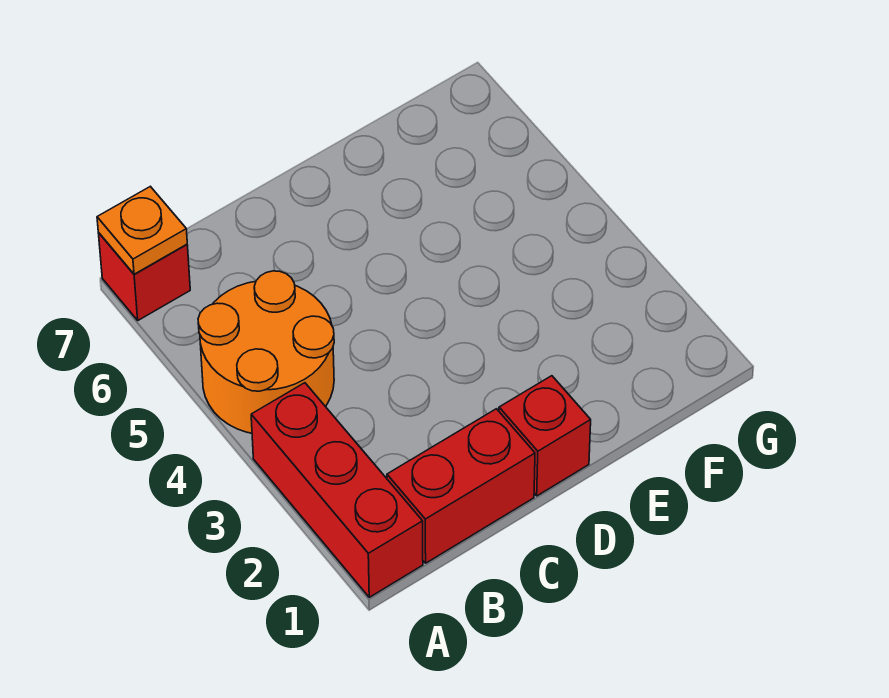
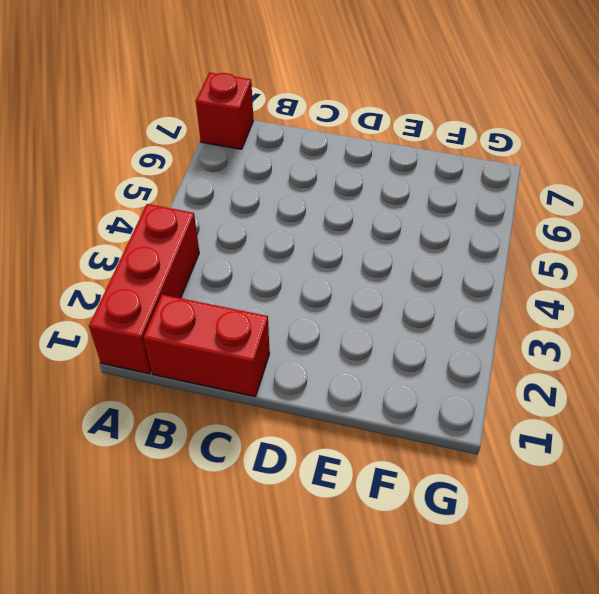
none -> orange 2x2 round brick [198,271,334,433]
none -> red 1x1 brick [499,376,591,496]

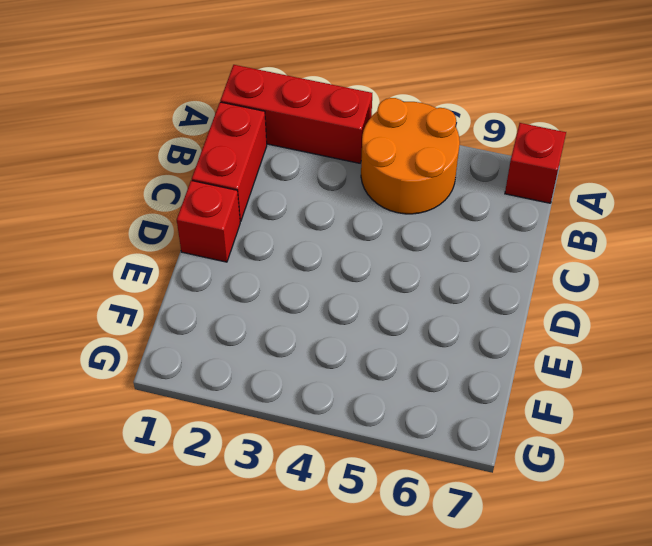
none -> orange 1x1 plate [97,186,187,274]

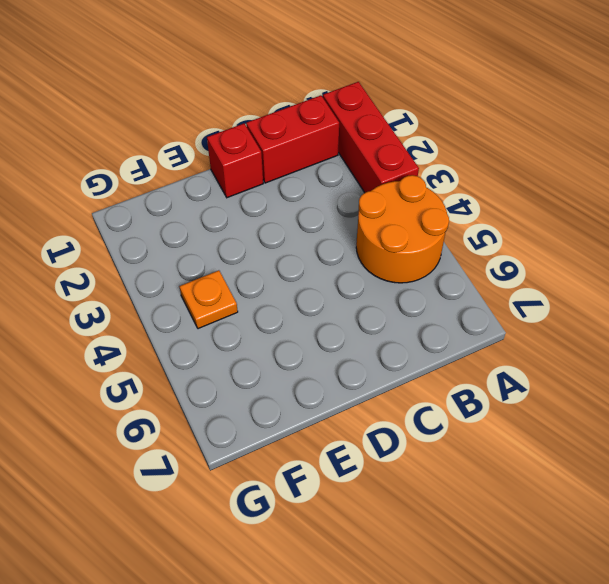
orange 1x1 plate [179,270,238,329] -> orange 1x1 plate moved to [97,186,187,274]
none -> red 1x1 brick [98,233,190,320]

